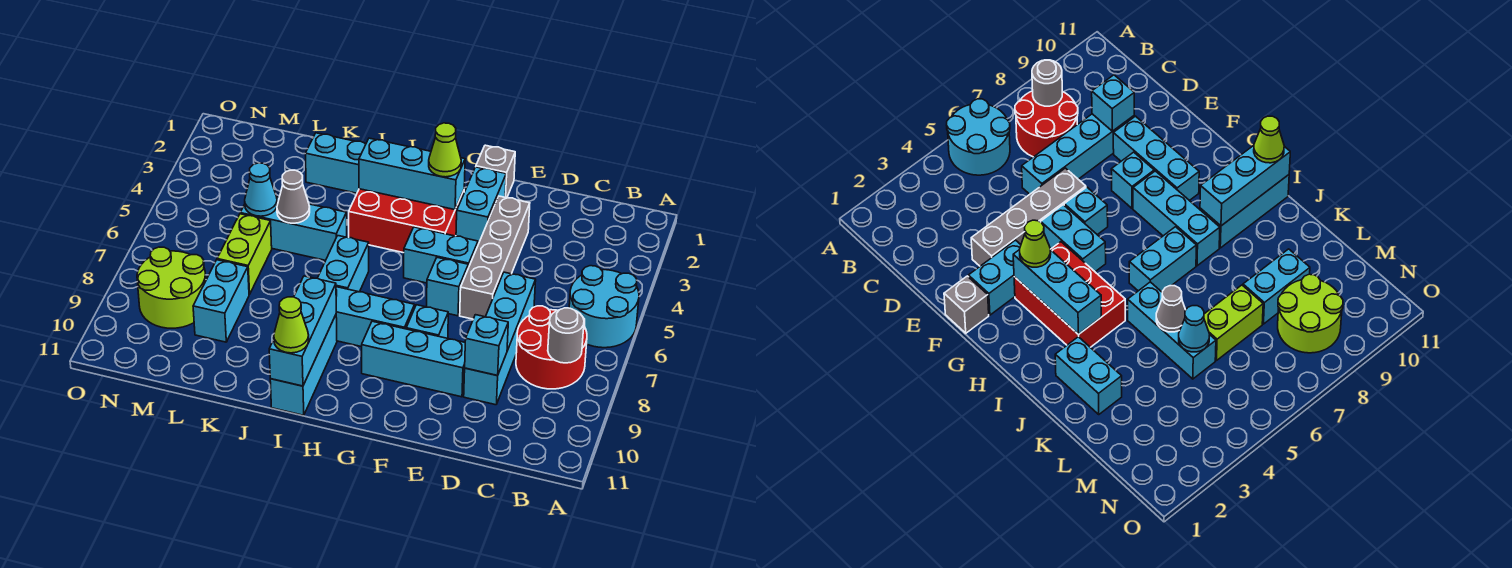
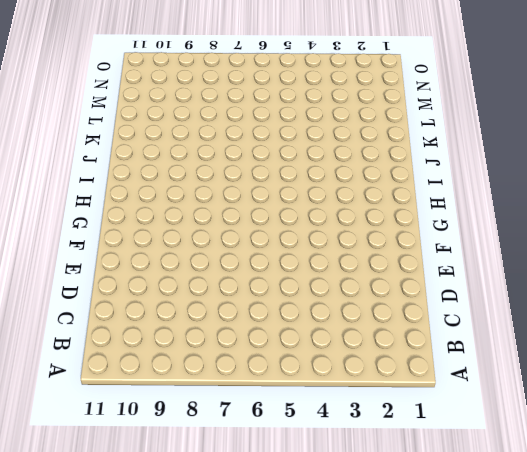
none -> cyan 2x2 round brick [569,266,639,348]
none -> red 2x2 round brick [516,306,587,389]
none -> cyan 1x4 brick [464,272,536,405]

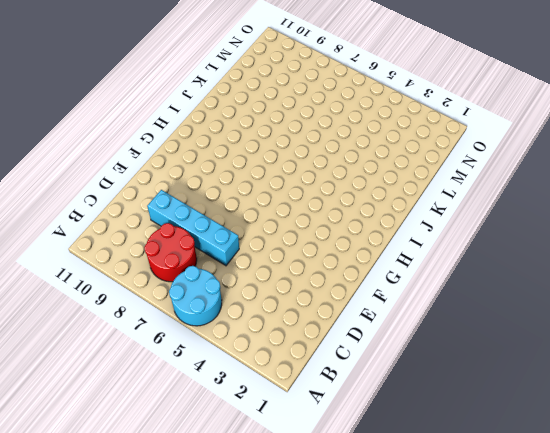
none -> grey 1x4 brick [460,196,530,319]
none -> cyan 1x3 brick [362,321,465,397]
none -> grey 1x1 brick [476,145,515,198]

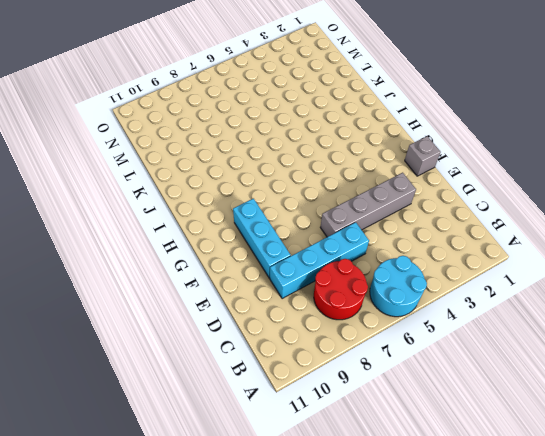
none -> cyan 1x2 brick [456,167,506,244]
none -> cyan 1x2 brick [404,227,478,283]
none -> cyan 1x1 brick [427,258,468,316]

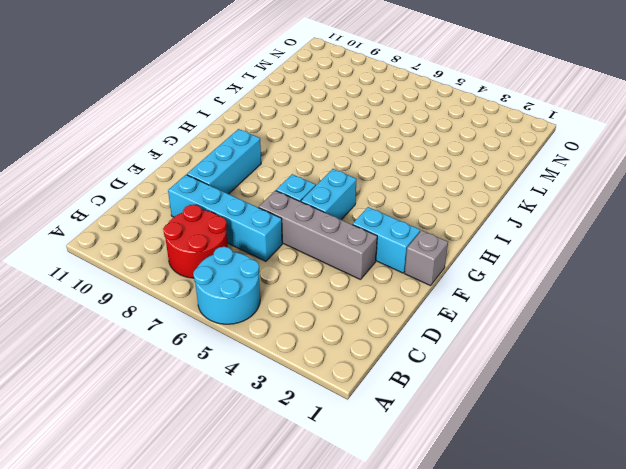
none -> cyan 1x1 brick [406,305,448,338]
none -> red 2x3 brick [349,189,464,253]
none -> cyan 1x3 brick [336,287,415,347]

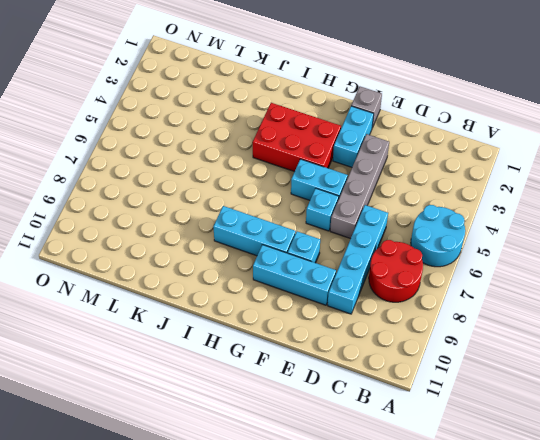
none -> cyan 1x2 brick [318,236,369,292]
none -> cyan 1x3 brick [270,315,337,415]
none -> cyan 1x2 brick [305,133,366,193]

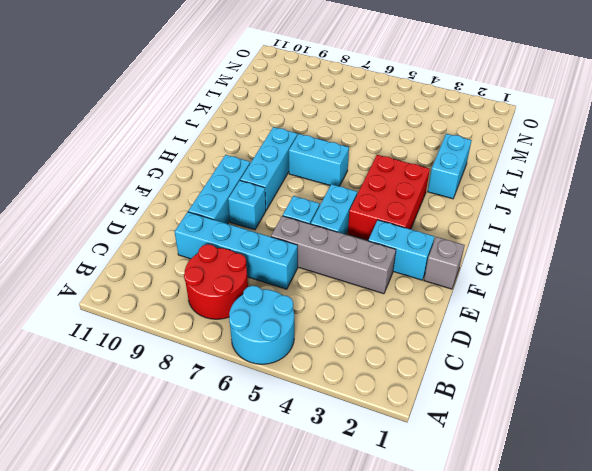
none -> cyan 1x3 brick [270,315,337,415]
none -> cyan 1x3 brick [240,197,347,260]
none -> lime 1x2 brick [217,214,272,295]

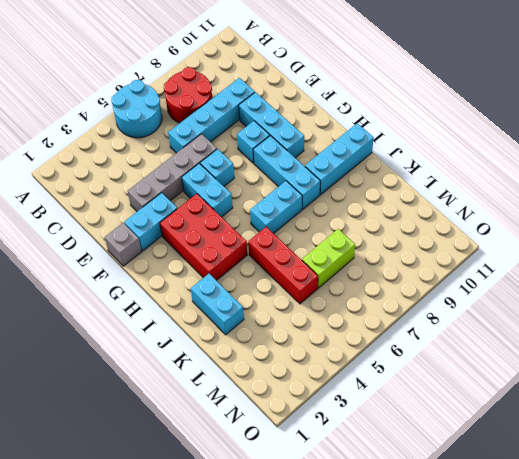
red 1x3 brick [248,227,318,304] -> cyan 1x3 brick [240,197,347,260]
none -> cyan 1x2 brick [193,260,249,342]
none -> lime 2x2 round brick [137,247,206,328]
none -> grey 1x1 round brick [548,308,584,363]

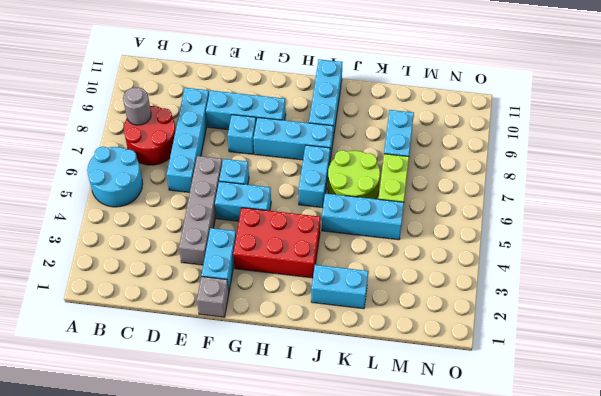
lime 2x2 round brick [328,150,380,199] -> lime 2x2 round brick moved to [137,247,206,328]
none -> cyan 1x1 brick [465,315,508,376]
none -> cyan 1x3 brick [359,138,465,210]
none -> cyan 1x3 brick [269,276,336,386]

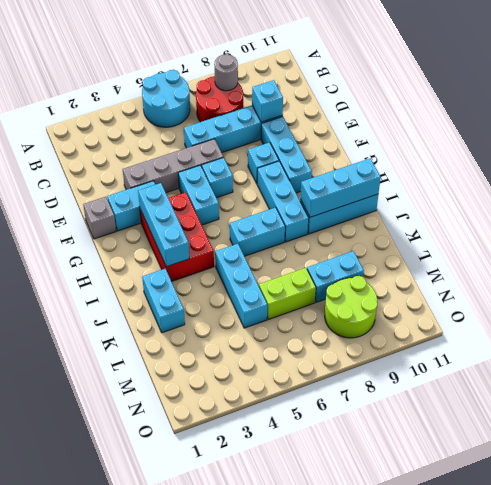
none -> grey 1x1 cone [277,170,310,223]
none -> cyan 1x1 cone [245,163,277,216]
none -> lime 1x1 cone [429,123,461,177]

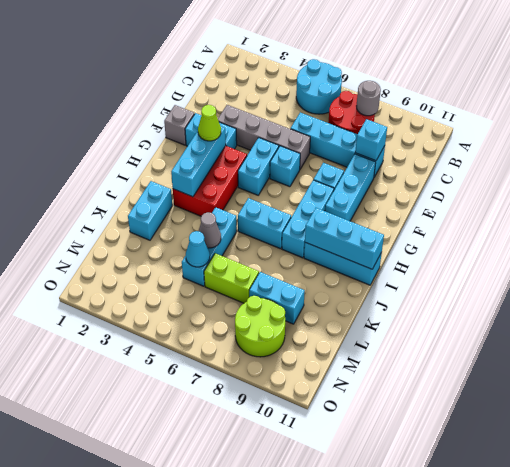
none -> lime 1x1 cone [274,297,309,353]

